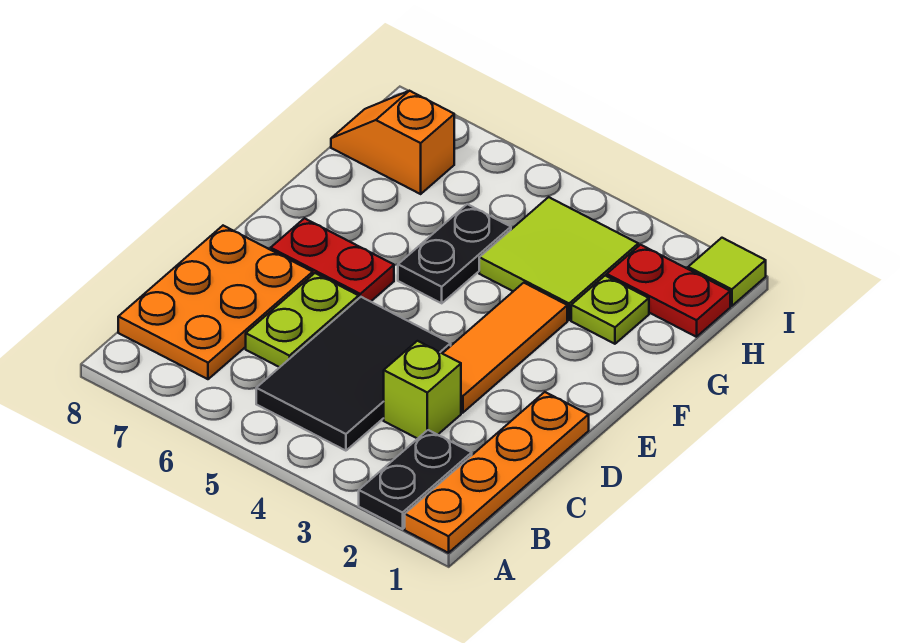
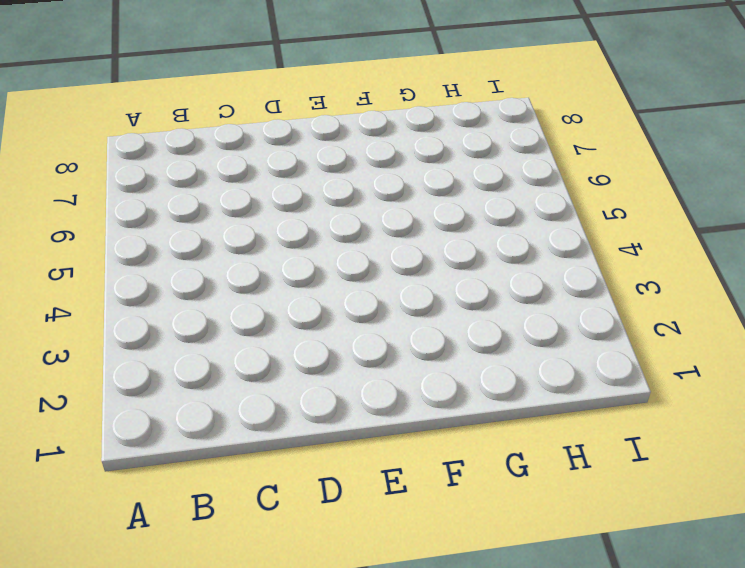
none -> orange 1x4 plate [405,392,589,553]
none -> black 1x2 plate [359,430,472,529]
none -> black 2x3 tile [256,297,451,451]

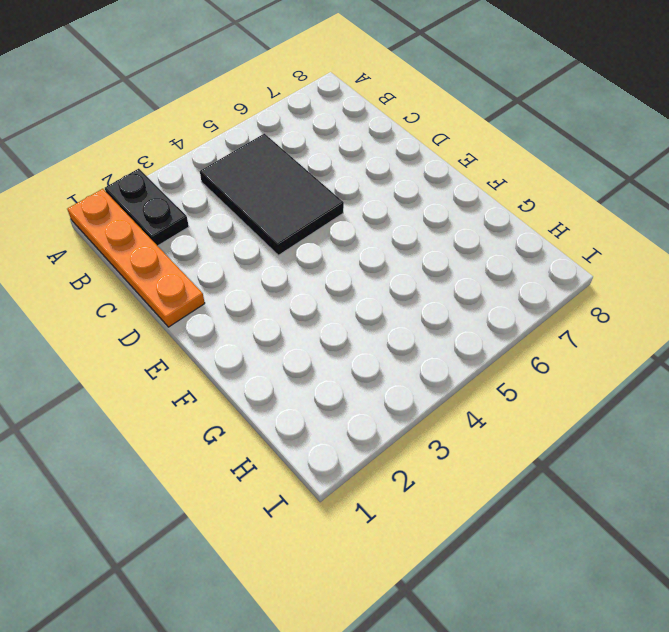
none -> orange 2x3 plate [118,226,313,379]
none -> lime 1x1 brick [384,341,461,439]
none -> lime 1x2 plate [246,273,359,367]

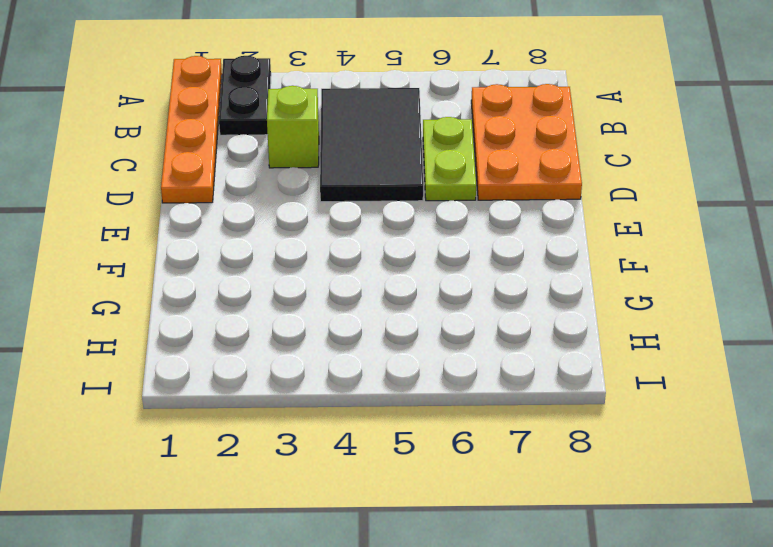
none -> orange 1x3 tile [443,283,567,413]
none -> red 1x2 plate [271,218,394,302]
none -> black 1x2 plate [398,204,511,303]

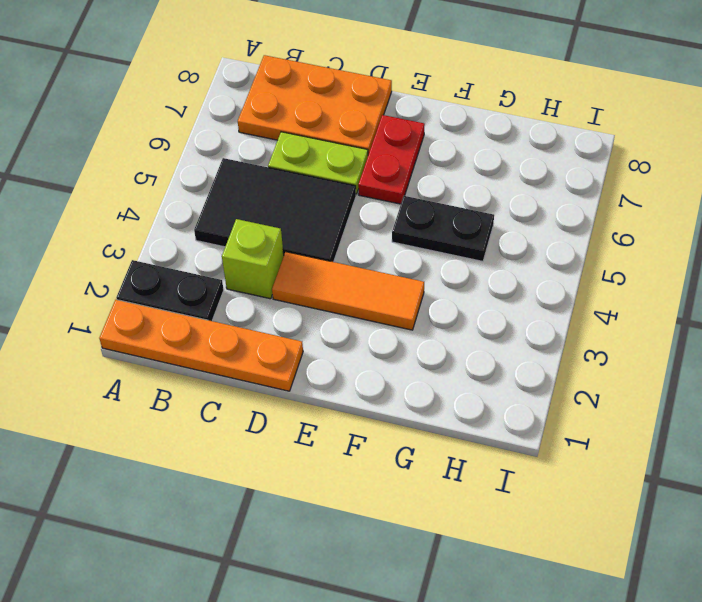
none -> lime 1x1 plate [571,276,649,344]
none -> lime 2x2 tile [479,197,638,320]
none -> red 1x2 plate [607,245,730,337]

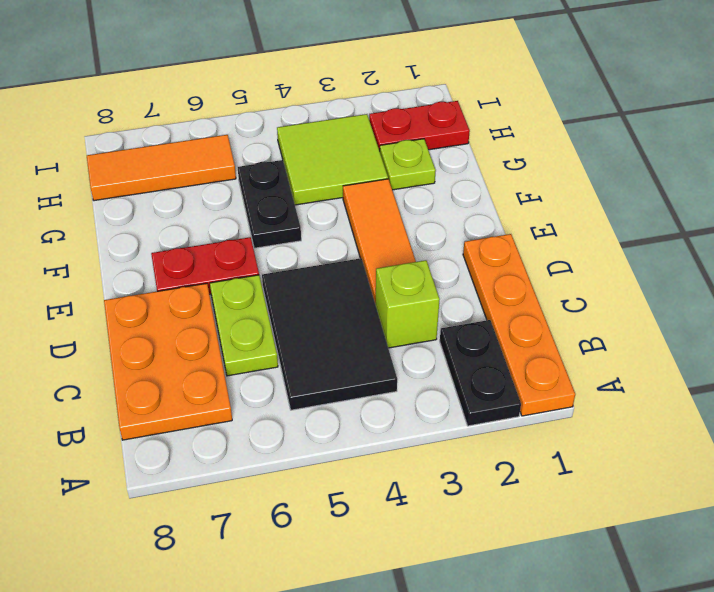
orange 1x3 tile [87,135,236,201] -> orange 1x2 slope [331,91,454,194]
none -> lime 1x1 tile [688,238,766,306]

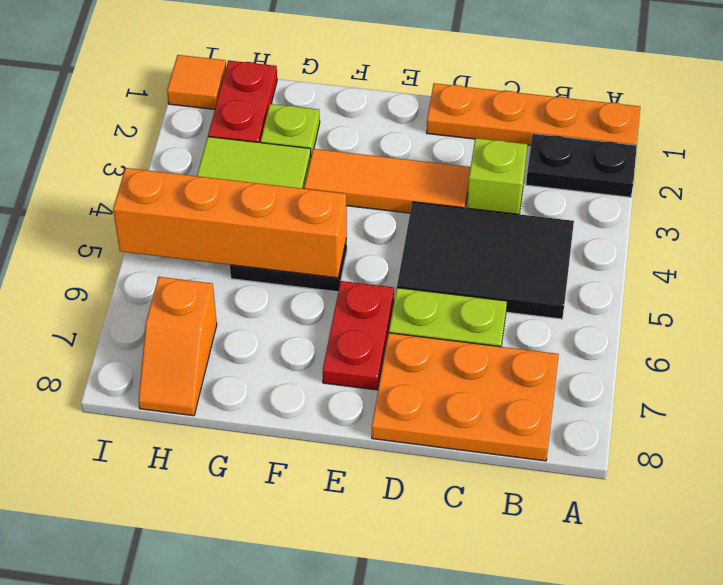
orange 1x4 brick [113,168,347,278] -> none
orange 1x1 tile [167,55,226,109] -> lime 1x1 tile [688,238,766,306]

